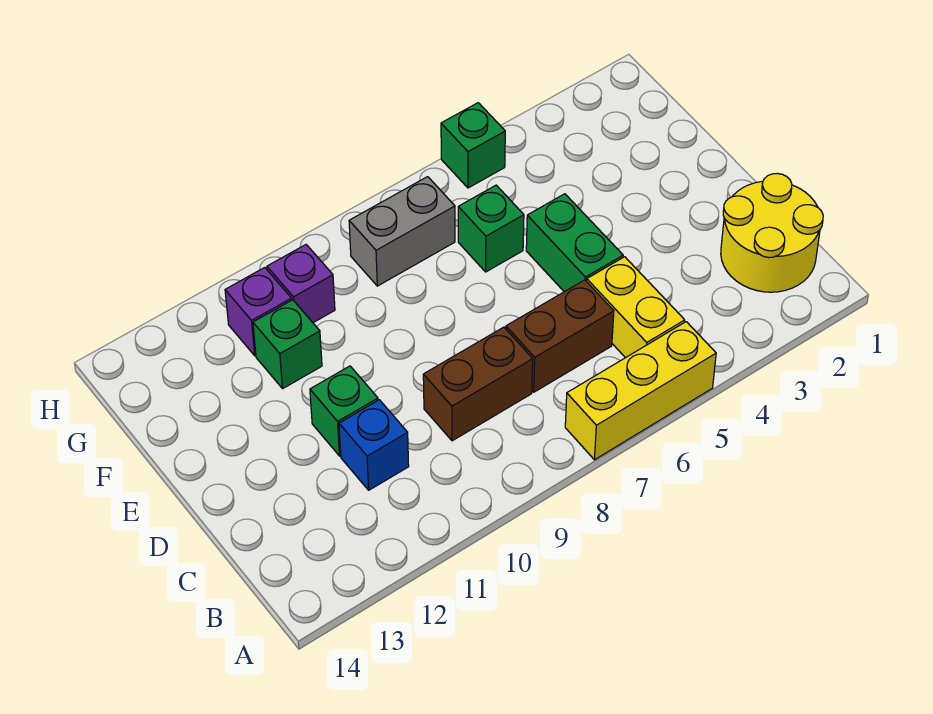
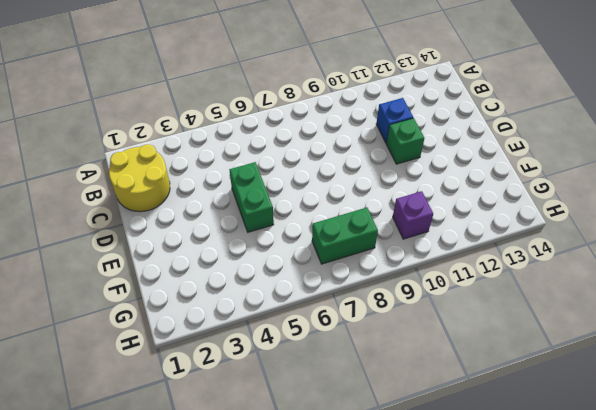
green 1x2 brick [312,208,378,264] -> grey 1x2 brick [349,177,455,286]
none -> yellow 1x3 brick [565,322,716,460]
none -> yellow 1x2 brick [587,257,685,358]
none -> brown 1x2 brick [506,280,614,392]

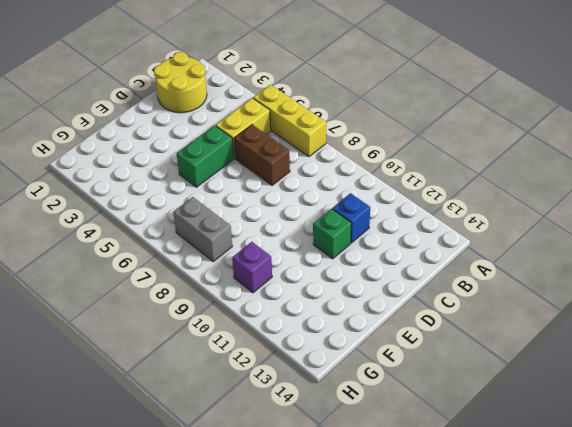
none -> brown 1x2 brick [423,327,533,441]
none -> green 1x1 brick [458,185,524,272]
none -> green 1x1 brick [253,300,322,388]

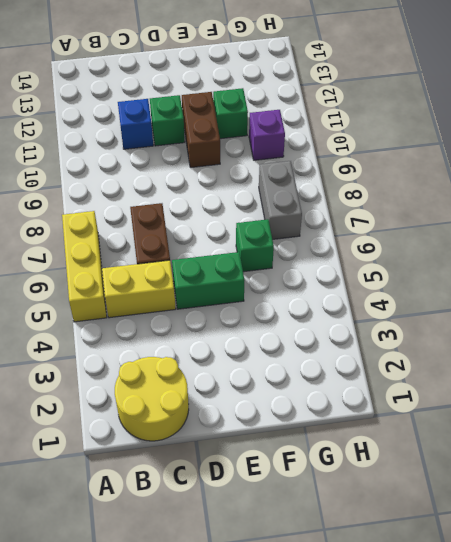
brown 1x2 brick [182,92,220,168] -> brown 1x2 brick moved to [423,327,533,441]
none -> purple 1x1 brick [225,268,292,356]
none -> green 1x1 brick [441,103,505,188]

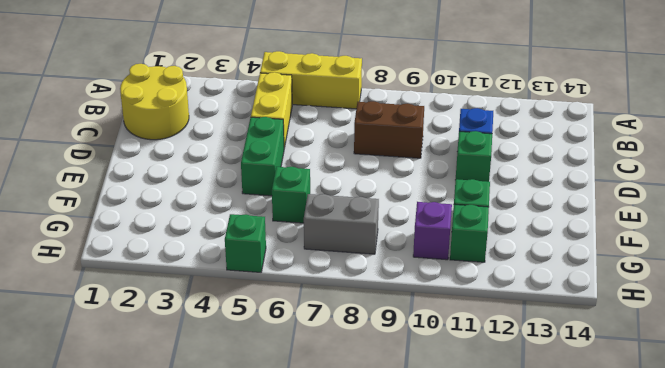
green 1x1 brick [450,204,489,262] -> purple 1x1 brick [225,268,292,356]
none -> brown 1x2 brick [506,280,614,392]

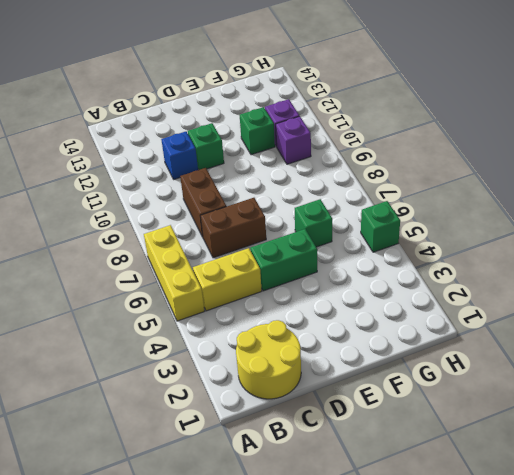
brown 1x2 brick [200,198,266,258] -> brown 1x2 brick turned to [506,280,614,392]
none -> grey 1x2 brick [349,177,455,286]

